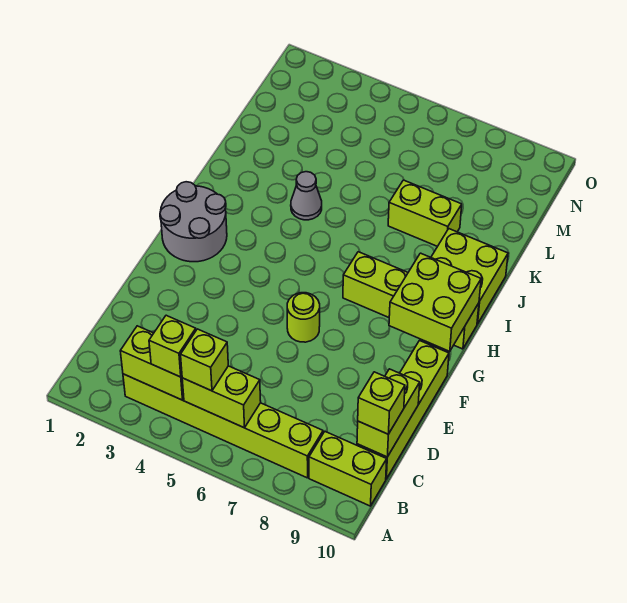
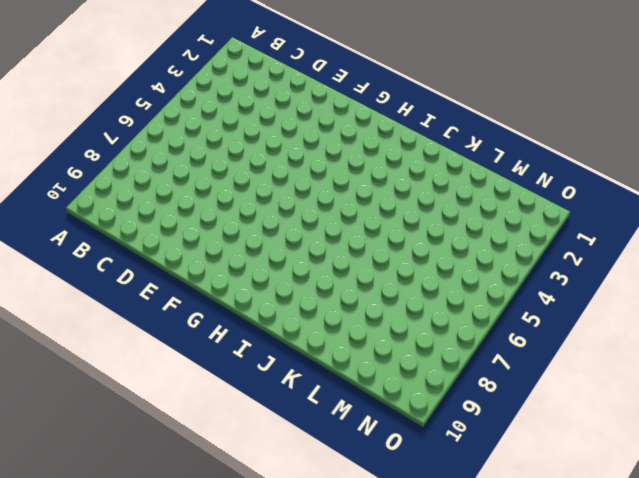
none -> lime 1x6 brick [123,374,323,478]
none -> lime 1x2 brick [309,432,387,506]
none -> lime 1x4 brick [357,341,449,479]

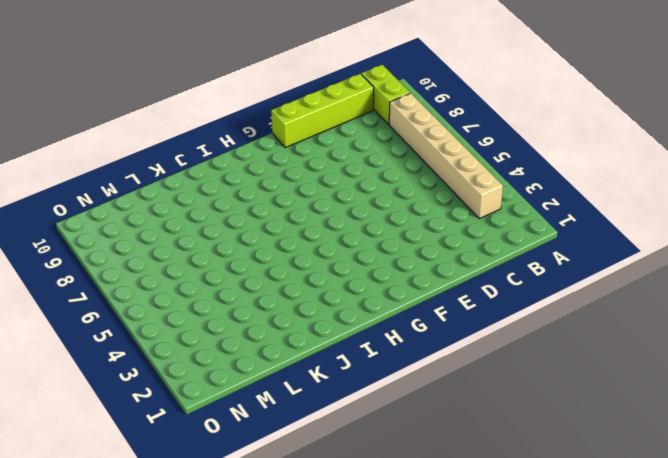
tan 1x6 brick [389,93,503,219] -> lime 1x6 brick [123,374,323,478]
none -> lime 1x1 round brick [287,293,320,342]
none -> grey 2x2 round brick [160,182,227,262]
none -> lime 1x4 brick [343,252,479,349]

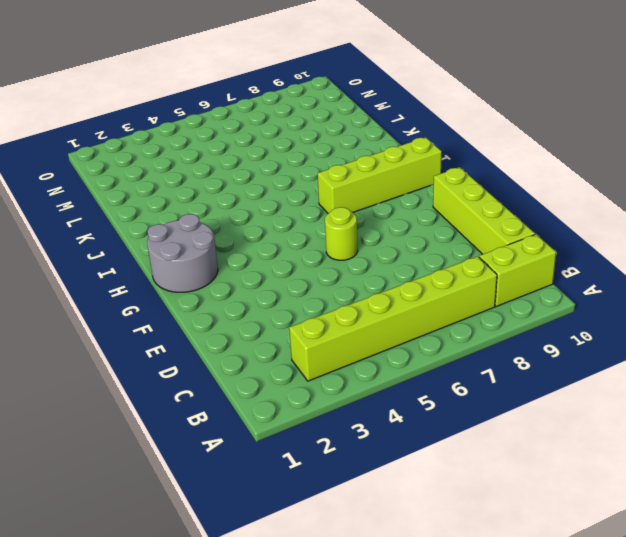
none -> lime 2x2 brick [431,229,508,324]
none -> grey 1x1 cone [291,172,322,220]
none -> lime 1x2 brick [388,180,462,246]

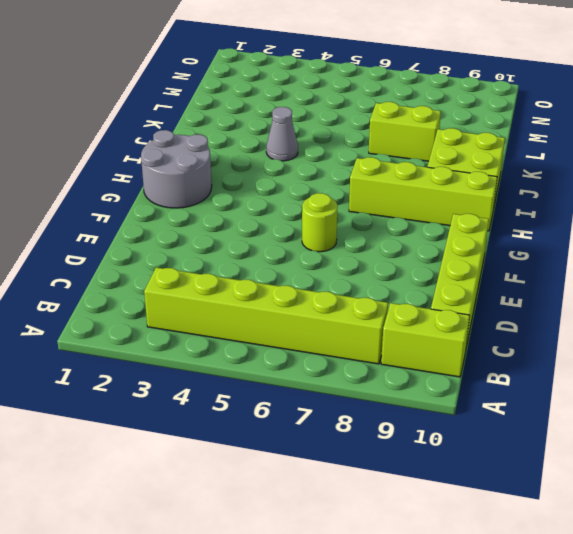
none -> lime 1x2 brick [120,326,184,400]
none -> lime 1x2 brick [182,366,261,428]
none -> lime 1x2 brick [357,369,420,457]

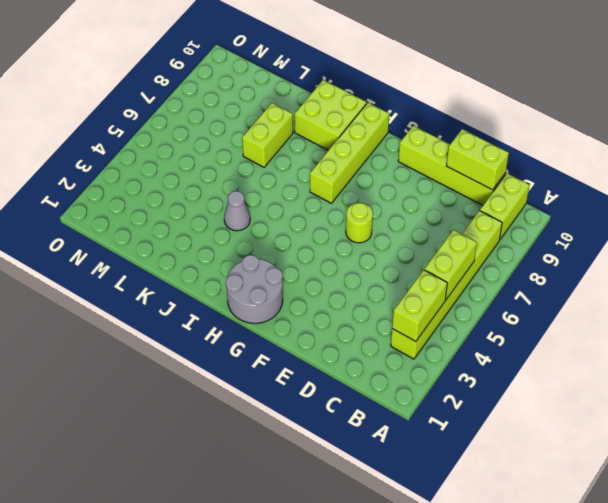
none -> lime 2x2 brick [389,253,481,351]
none -> lime 1x1 brick [149,315,196,377]
none -> lime 1x1 brick [181,329,228,391]

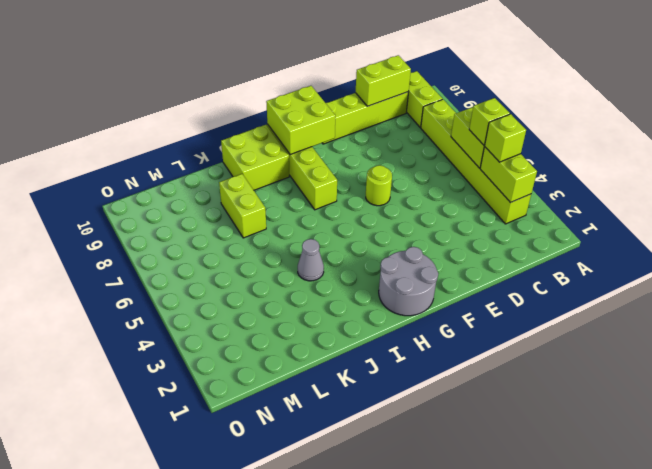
none -> lime 1x1 brick [358,372,405,434]

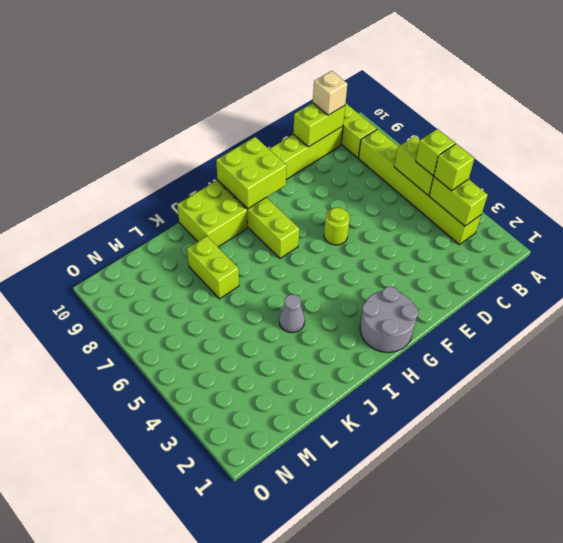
tan 1x1 brick [313,71,347,115] -> lime 1x1 brick [358,372,405,434]

